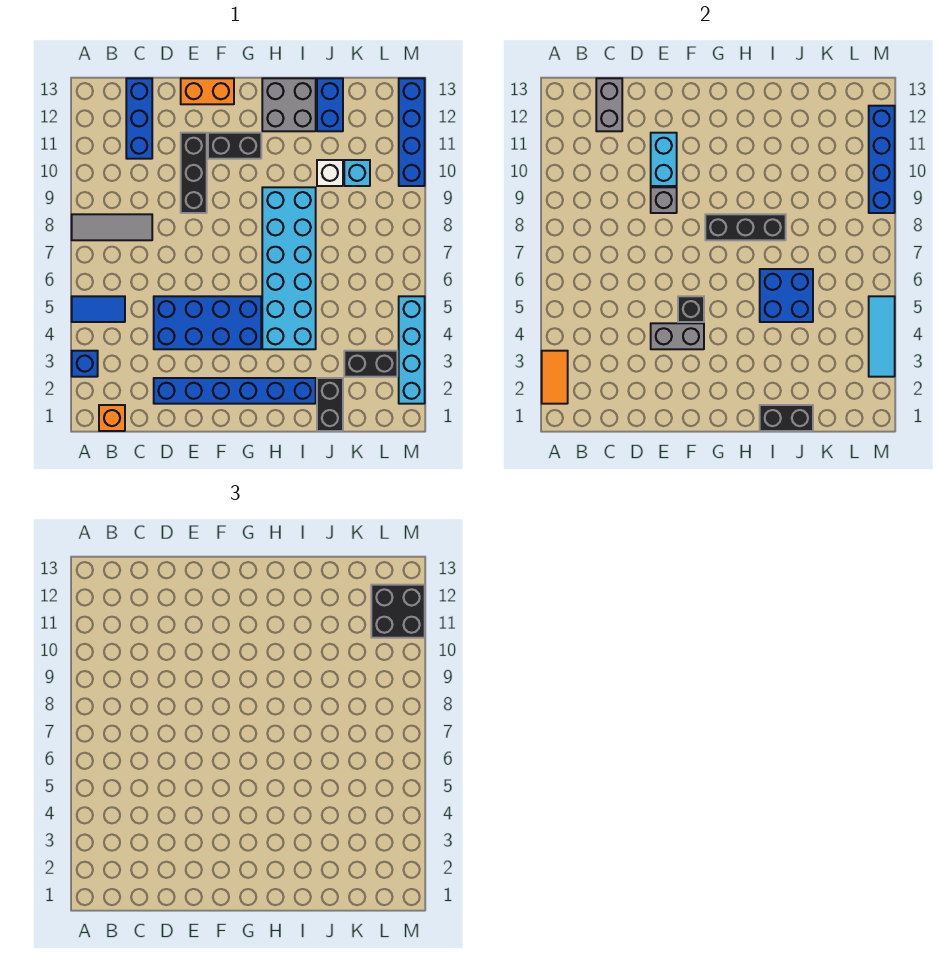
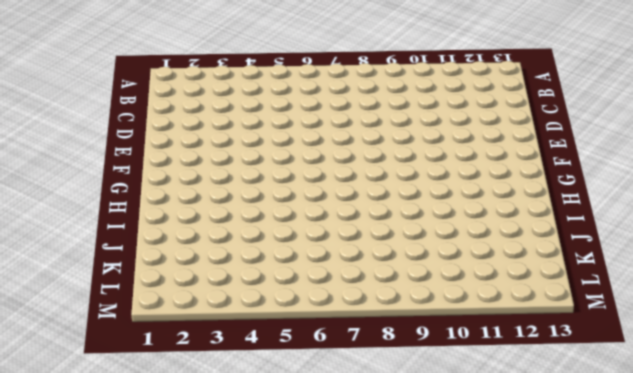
none -> blue 1x1 brick [72,351,98,377]
none -> blue 1x2 tile [72,296,125,322]
none -> grey 1x3 tile [72,214,152,240]
none -> orange 1x1 brick [99,405,125,431]

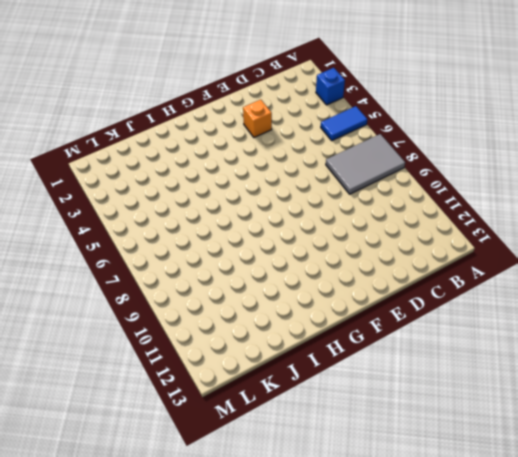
grey 2x3 tile [326,134,405,194] -> grey 1x3 tile [72,214,152,240]
orange 1x1 brick [243,100,272,137] -> orange 1x1 brick moved to [99,405,125,431]
none -> blue 1x3 brick [126,78,152,159]
none -> blue 1x6 brick [154,378,316,404]
none -> blue 2x4 brick [154,296,261,349]
none -> black 1x3 brick [181,133,207,213]

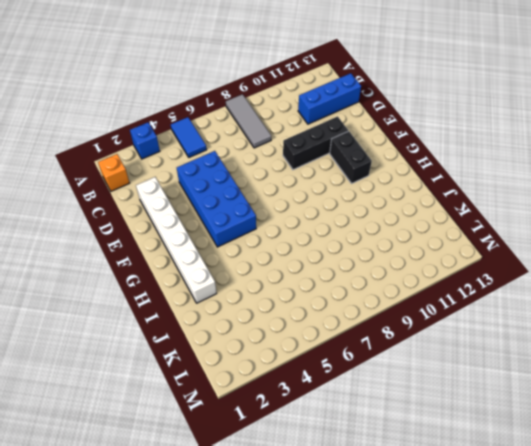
white 1x6 brick [136,177,217,303] -> blue 1x6 brick [154,378,316,404]
none -> orange 1x2 brick [181,78,234,104]
none -> cyan 2x6 brick [262,187,316,349]
none -> grey 2x2 brick [262,78,316,131]
none -> black 1x2 brick [317,378,343,431]

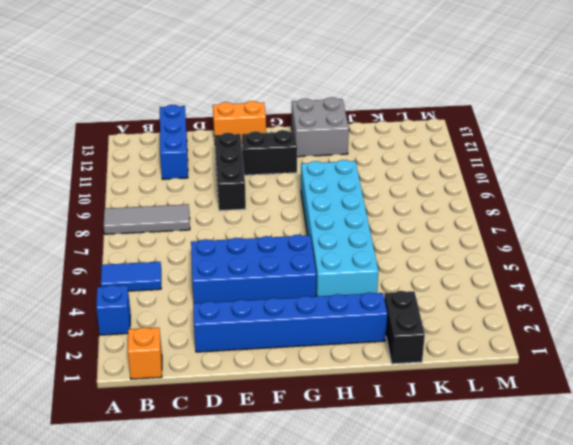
none -> white 1x1 brick [317,160,343,186]
none -> blue 1x2 brick [317,78,343,131]
none -> black 1x2 brick [344,351,397,377]
none -> cyan 1x1 brick [344,160,370,186]

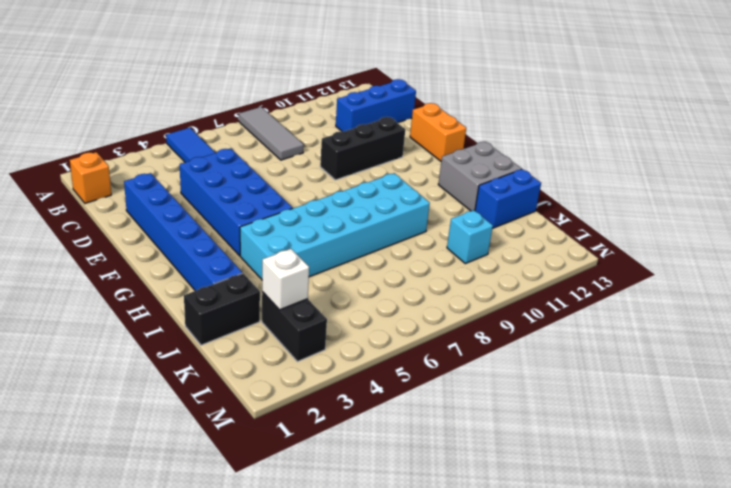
white 1x1 brick [262,249,309,310] -> white 1x1 brick moved to [317,160,343,186]
none -> blue 1x1 brick [72,351,98,377]
none -> black 1x2 brick [208,133,261,159]
none -> cyan 1x4 brick [399,296,425,404]
none -> blue 1x4 brick [399,78,425,186]

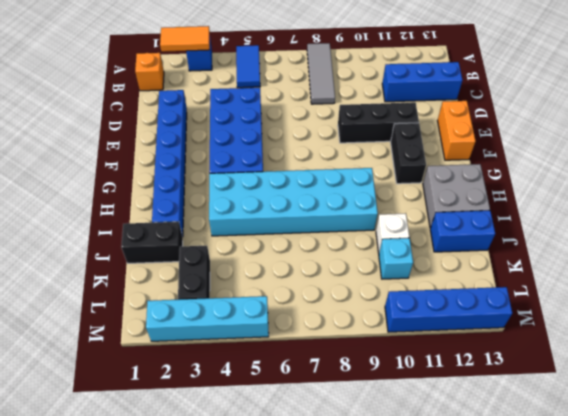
none -> grey 1x2 brick [596,78,622,131]
none -> grey 1x2 brick [651,323,704,349]
none -> grey 1x1 brick [651,187,677,213]
none -> cyan 1x2 brick [651,133,677,186]

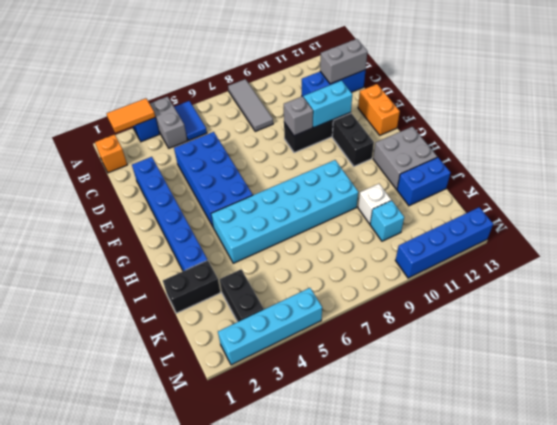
grey 1x2 brick [150,97,187,148] -> grey 1x2 brick moved to [651,323,704,349]
none -> black 1x1 brick [678,296,704,322]
none -> black 1x3 brick [705,214,786,240]
none -> black 1x2 brick [760,405,813,431]
none -> blue 2x2 brick [760,269,813,322]

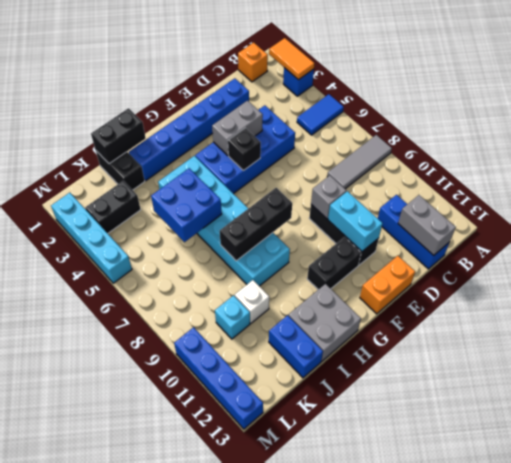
none -> cyan 1x3 tile [869,296,895,377]
none -> blue 1x4 brick [869,106,895,213]
none -> black 2x2 brick [371,585,425,638]

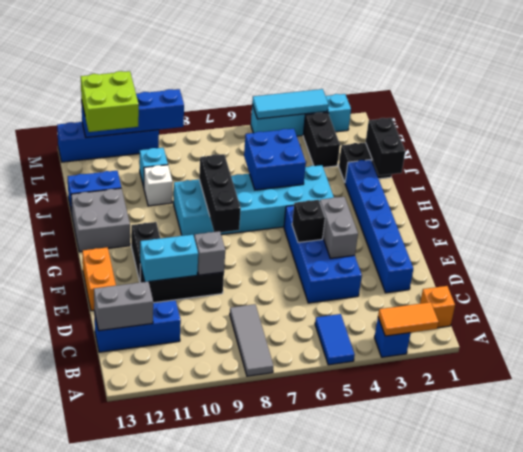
lime 2x2 brick [81,71,139,132] -> black 2x2 brick [371,585,425,638]

